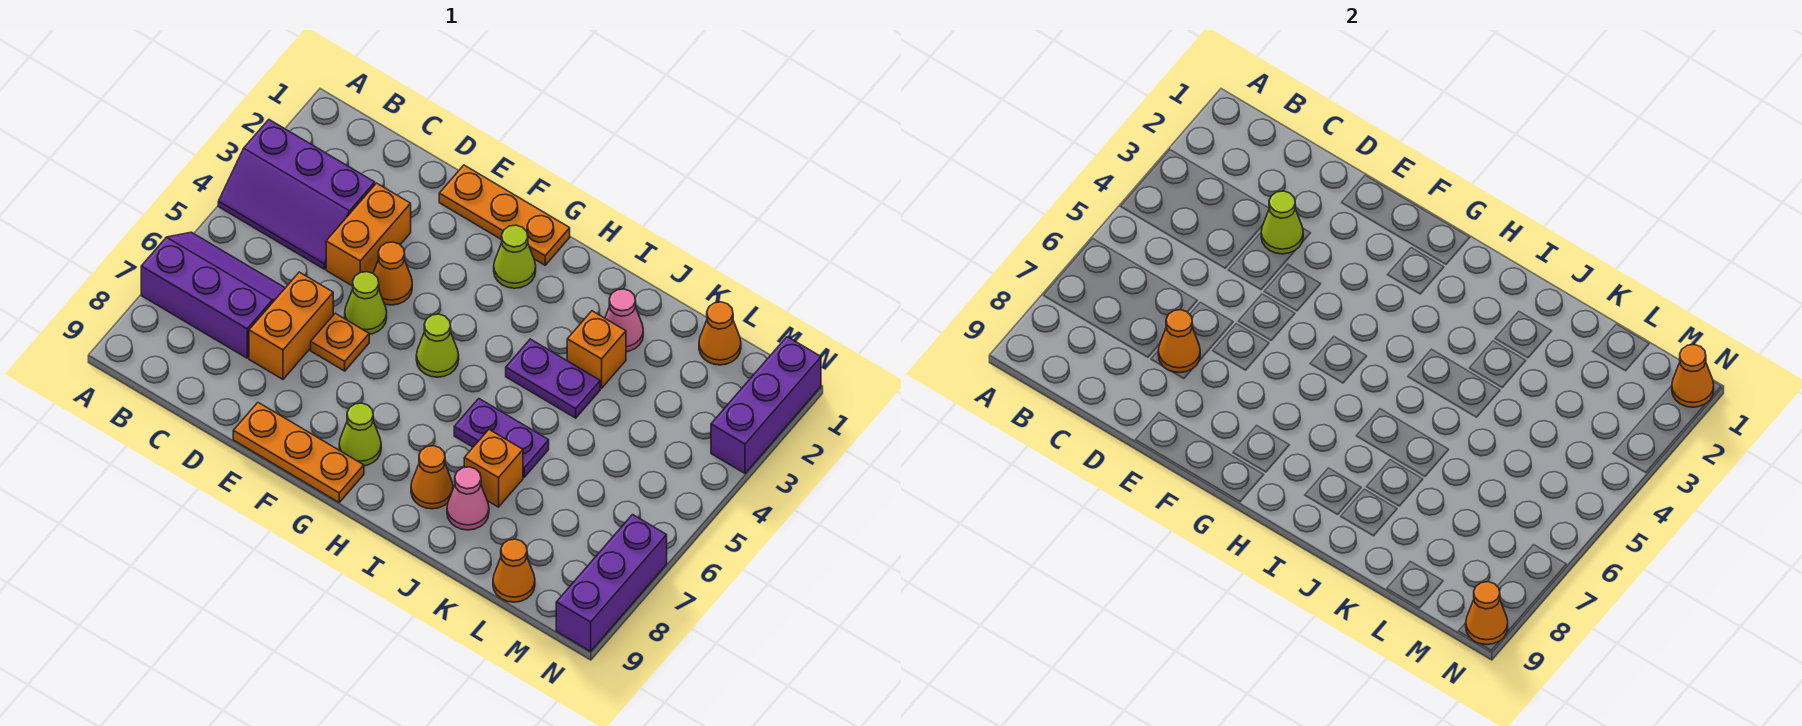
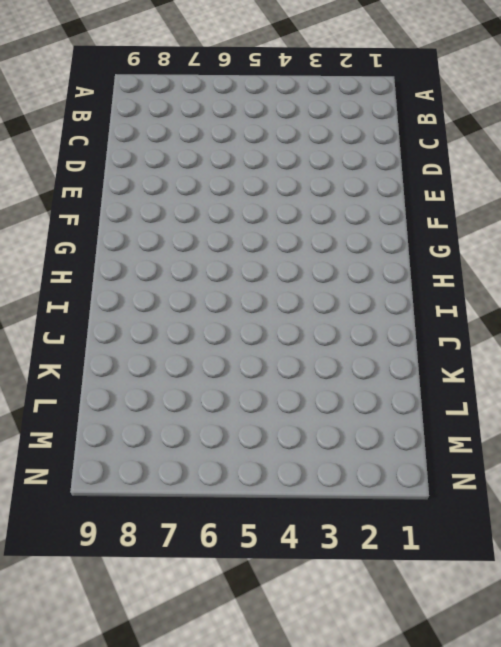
none -> purple 2x3 slope [218,120,375,269]
none -> purple 2x3 slope [141,232,285,358]
none -> orange 1x2 brick [326,183,411,286]

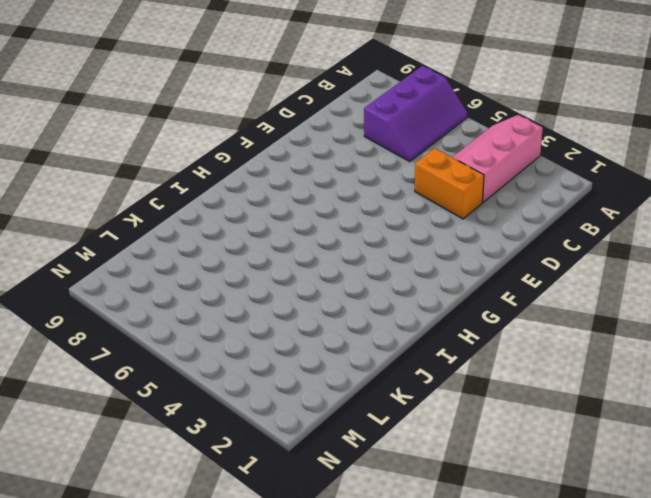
pink 2x3 slope [452,115,543,202] -> purple 2x3 slope [218,120,375,269]
none -> orange 1x2 brick [249,272,333,379]
none -> orange 1x3 plate [439,165,570,265]
none -> orange 1x1 cone [373,242,412,305]

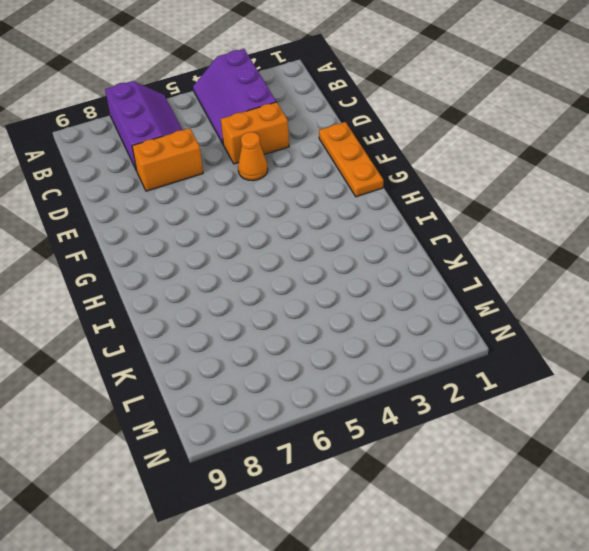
none -> lime 1x1 cone [345,272,387,334]
none -> orange 1x1 plate [311,313,369,371]
none -> orange 1x3 plate [233,403,364,502]

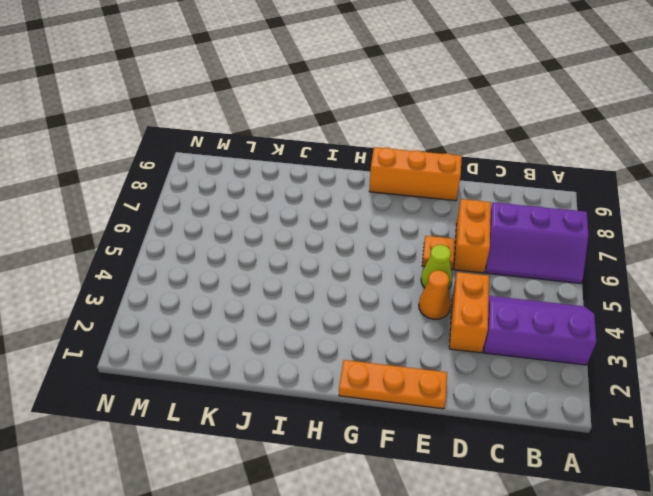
orange 1x3 brick [369,147,462,201] -> orange 1x3 plate [233,403,364,502]
none -> lime 1x1 cone [494,225,536,288]
none -> lime 1x1 cone [416,314,459,377]
none -> lime 1x1 cone [339,403,381,466]

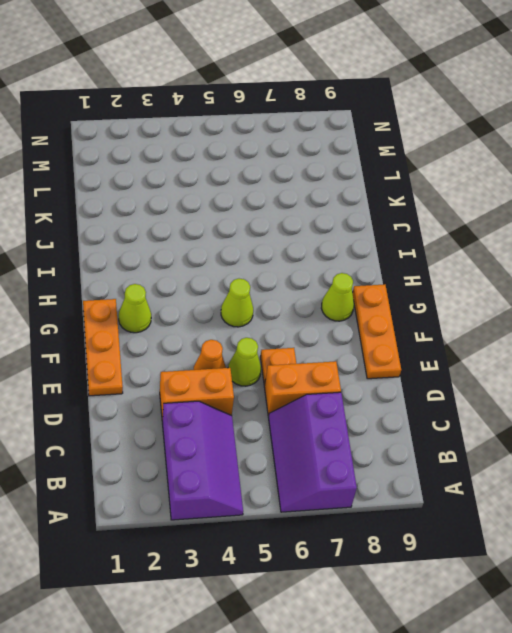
none -> purple 1x2 plate [506,339,600,418]
none -> purple 1x2 plate [454,399,549,477]
none -> orange 1x1 cone [411,446,453,509]

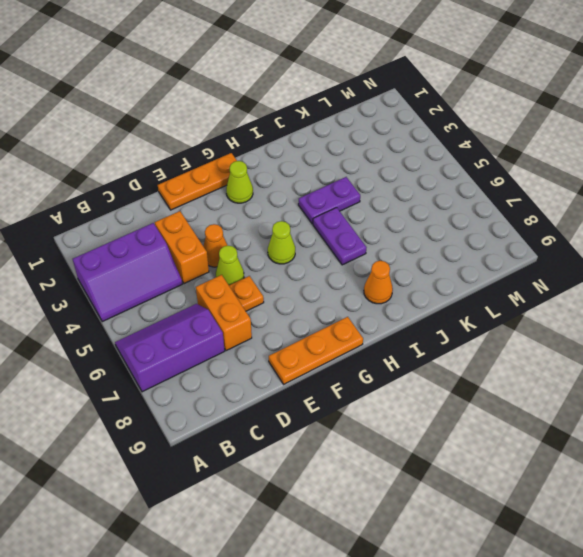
purple 1x2 plate [313,208,367,265] -> purple 1x2 plate turned to [454,399,549,477]
none -> lime 1x1 cone [339,403,381,466]
none -> pink 1x1 cone [605,289,643,352]
none -> orange 1x1 brick [567,311,626,388]

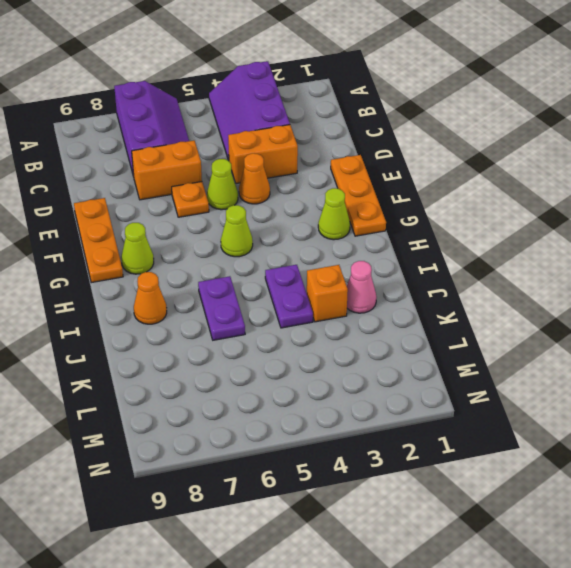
none -> orange 1x1 brick [464,430,523,507]
none -> pink 1x1 cone [447,467,489,530]
none -> orange 1x1 cone [699,302,741,365]

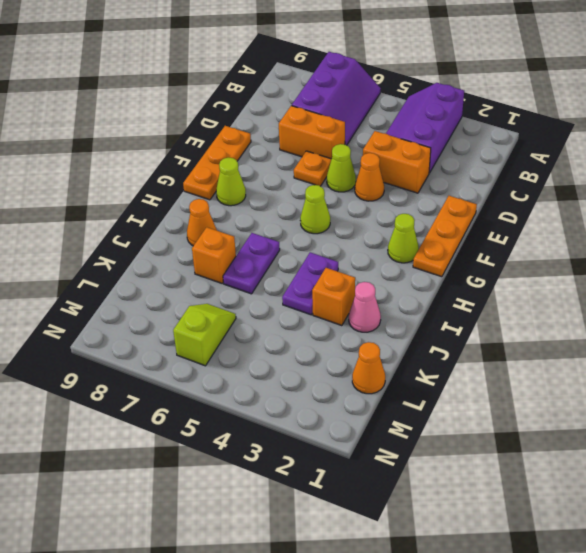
lime 1x2 slope [173,304,236,366] -> none
none -> pink 1x1 cone [447,467,489,530]
none -> orange 1x1 cone [493,539,535,602]
none -> purple 1x3 brick [711,337,821,473]

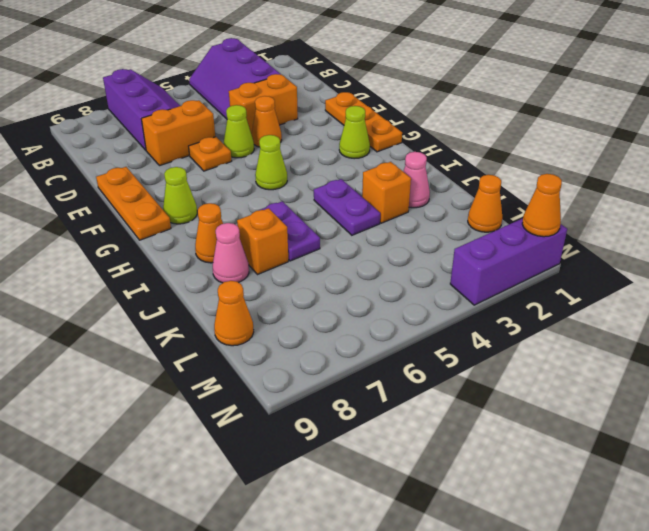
none -> purple 1x3 brick [556,515,667,651]
none -> lime 1x1 cone [1261,191,1303,254]
none -> orange 1x1 cone [1158,310,1200,373]

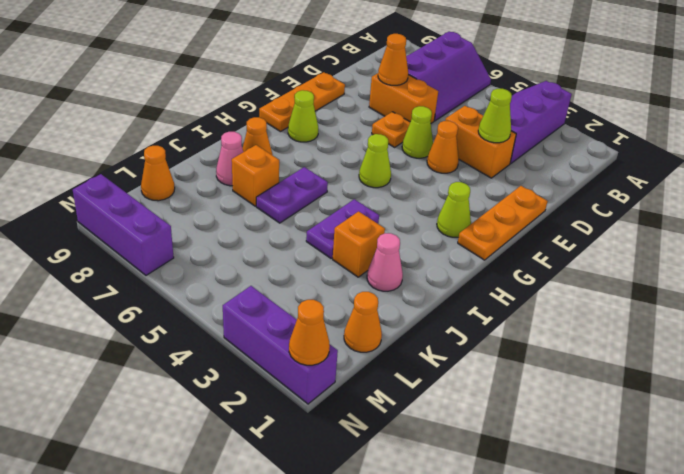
none -> orange 1x1 cone [1466,582,1508,645]

